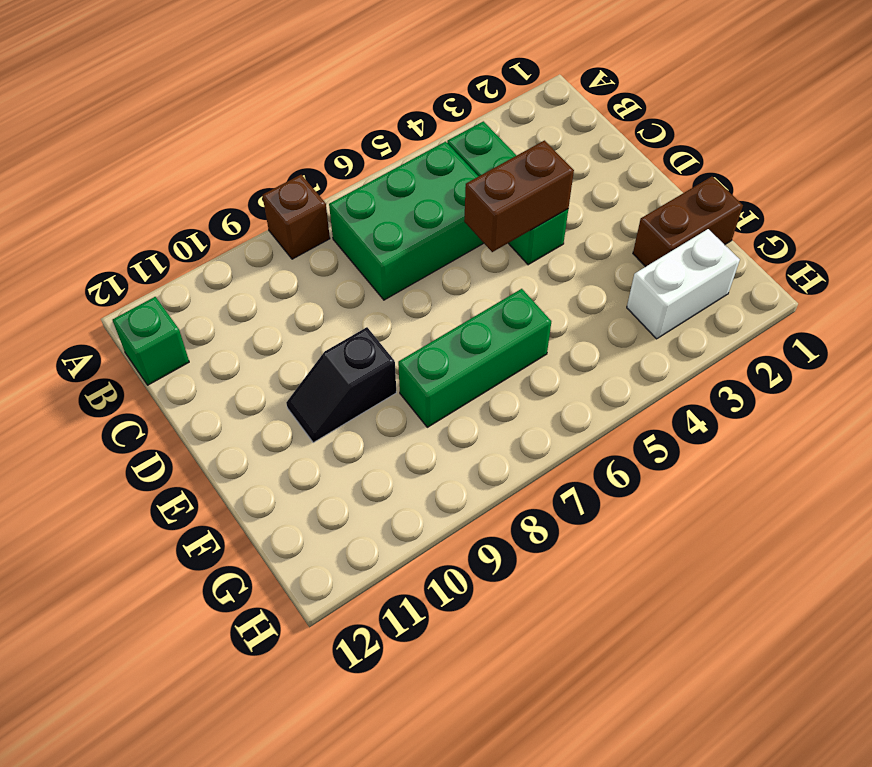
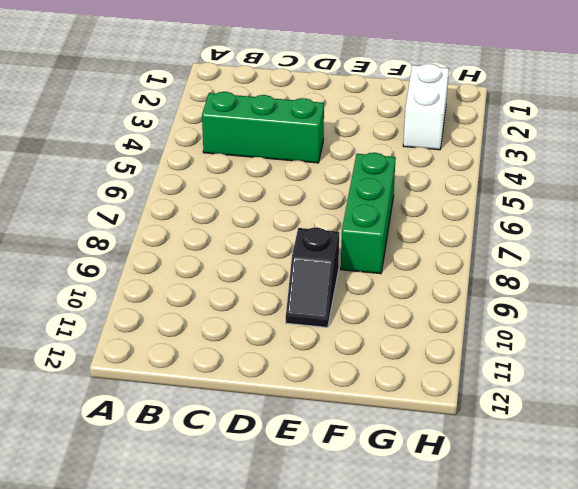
none -> brown 1x1 brick [262,175,330,259]
none -> green 2x3 brick [329,142,484,300]

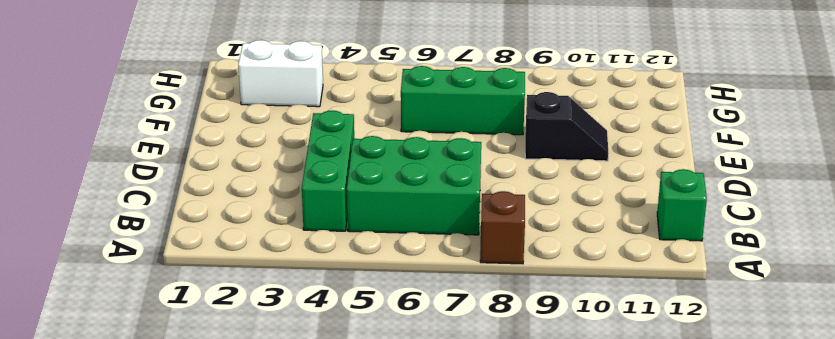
none -> brown 1x2 brick [633,176,743,267]
none -> brown 1x2 brick [464,140,574,252]

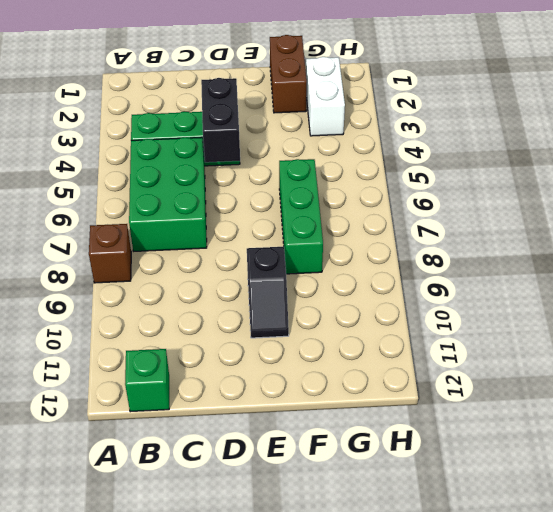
black 1x2 brick [201,78,240,162] -> brown 1x2 brick [464,140,574,252]

